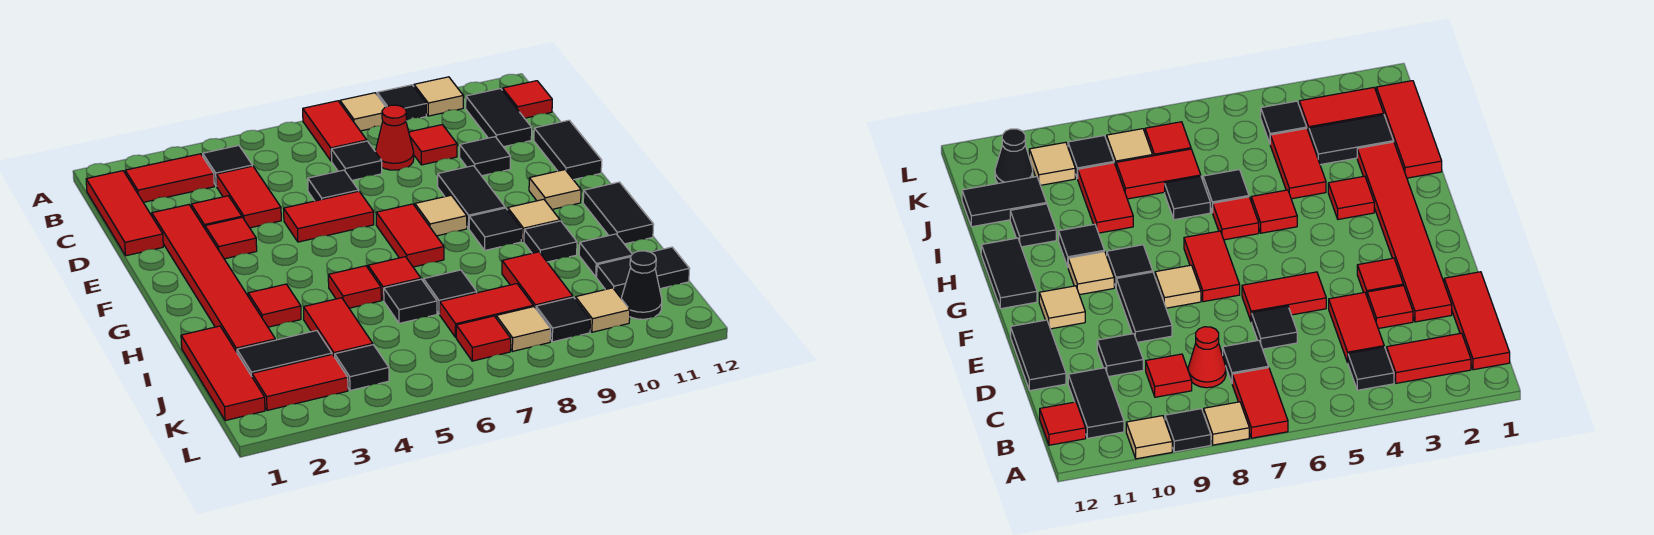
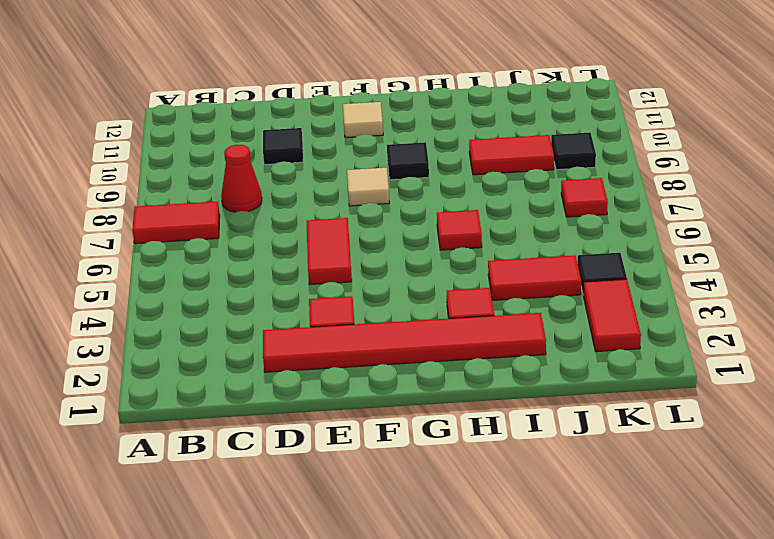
none -> tan 1x1 tile [340,93,386,131]
none -> black 1x1 tile [377,85,426,121]
none -> tan 1x1 tile [414,77,463,116]
none -> red 1x3 tile [86,171,163,256]

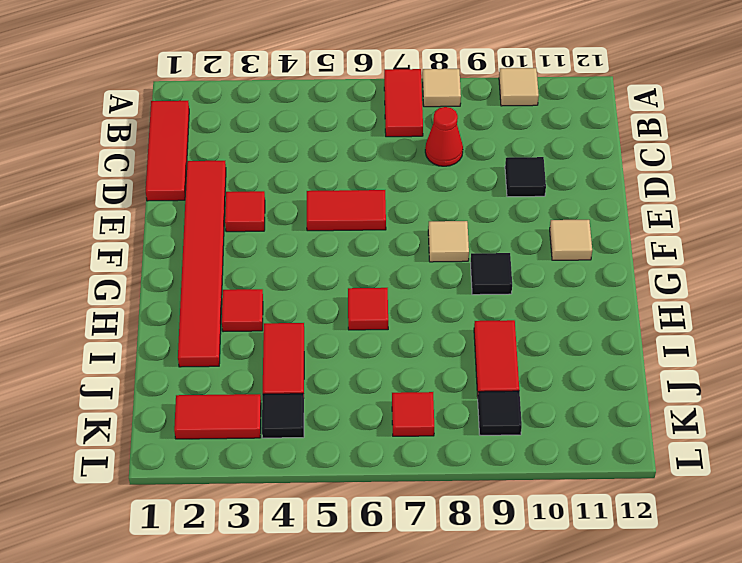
none -> black 1x1 tile [377,85,426,121]
none -> red 1x2 tile [125,154,214,202]
none -> black 1x1 tile [203,146,252,186]
none -> black 1x2 tile [466,89,532,147]

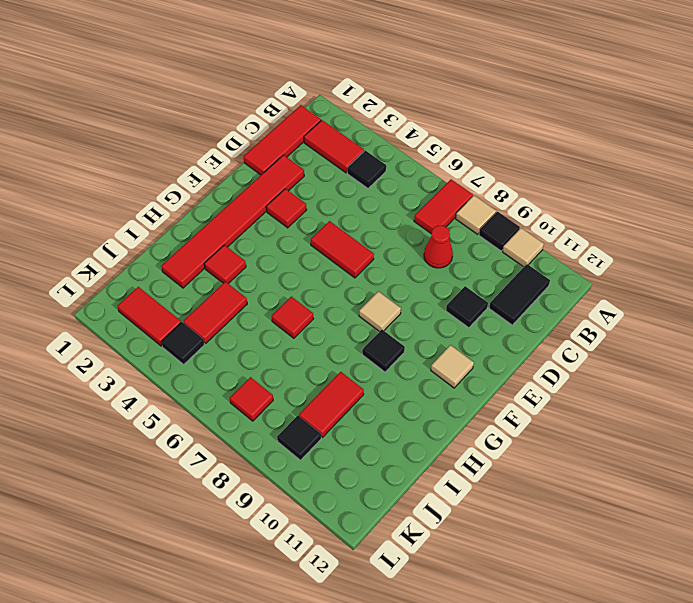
none -> red 1x1 tile [502,81,552,118]
none -> red 1x2 tile [216,166,281,228]
none -> black 1x1 tile [331,141,382,180]
none -> red 1x1 tile [409,125,457,165]

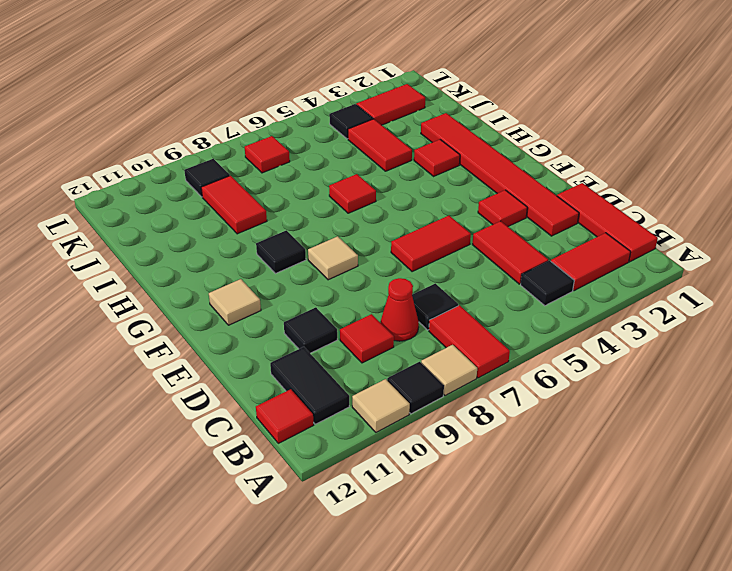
none -> red 1x1 tile [191,196,242,228]
none -> black 1x1 tile [308,170,359,201]
none -> black 1x2 tile [534,120,602,180]
none -> black 1x2 tile [438,166,505,229]

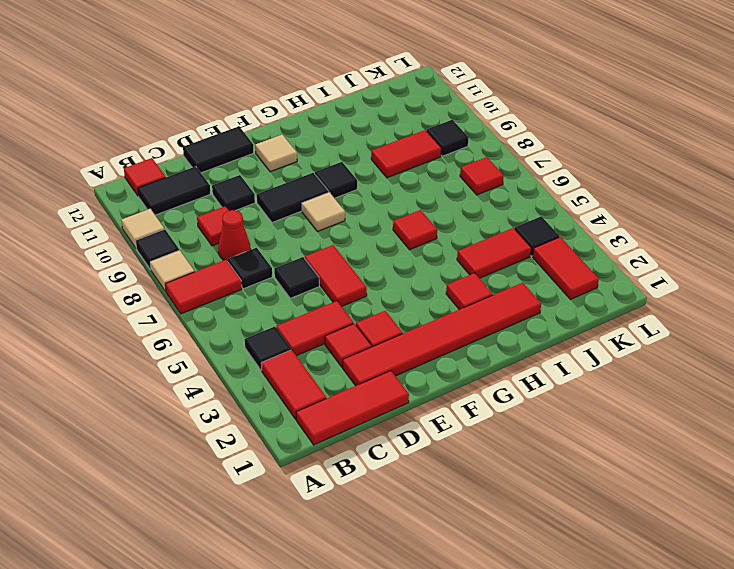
none -> red 1x2 tile [376,204,444,267]
none -> tan 1x1 tile [508,199,560,241]
none -> black 1x2 tile [583,182,654,244]
none -> red 1x1 tile [328,266,381,308]

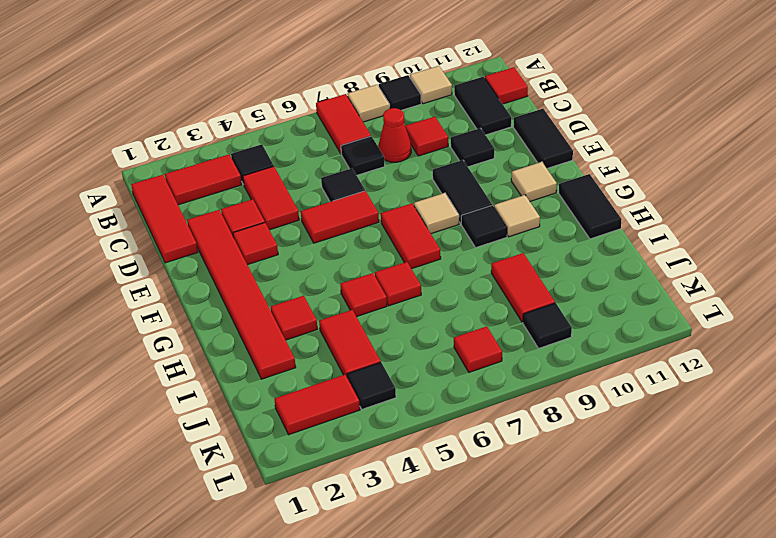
none -> black 1x1 tile [524,221,577,262]
none -> red 1x3 tile [181,326,265,421]
none -> black 1x1 tile [384,279,437,323]
none -> black 1x1 tile [424,270,477,314]

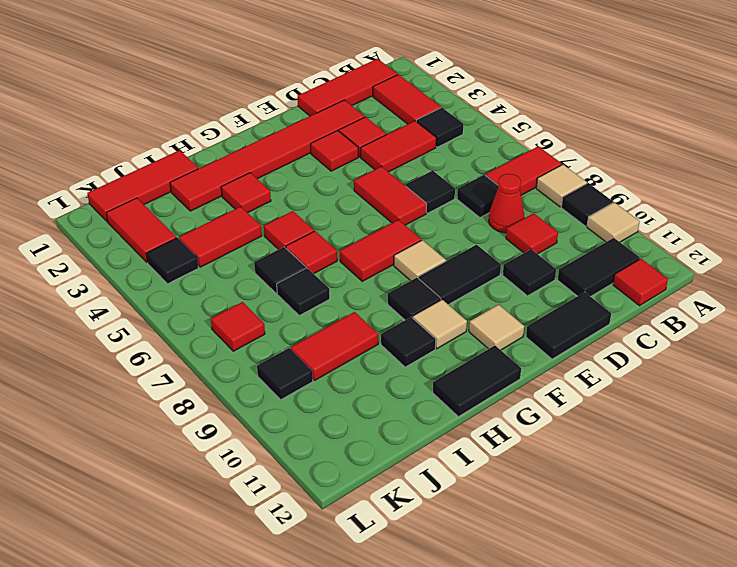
none -> black 1x1 tile [579,234,632,277]
none -> black 1x2 tile [237,331,332,376]
none -> red 1x2 tile [440,284,533,337]
none -> black 1x2 tile [597,247,690,298]

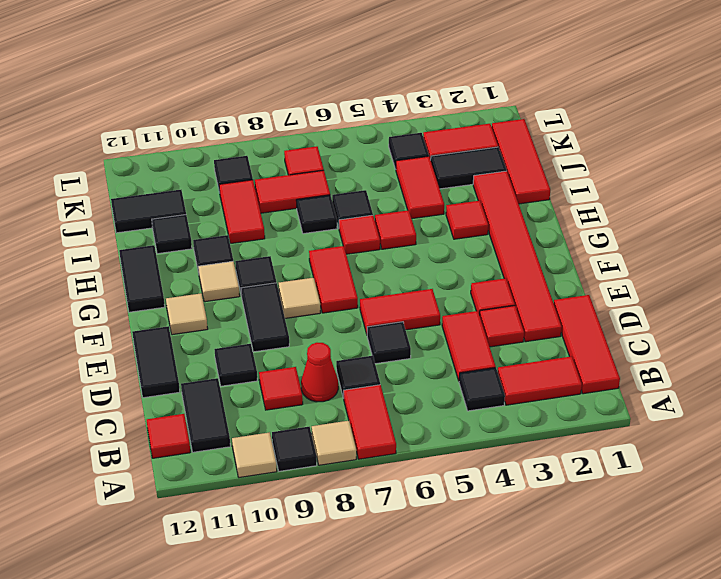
none -> tan 1x1 tile [496,307,551,351]
none -> tan 1x1 tile [575,288,630,332]
none -> black 1x1 cone [621,251,662,319]

